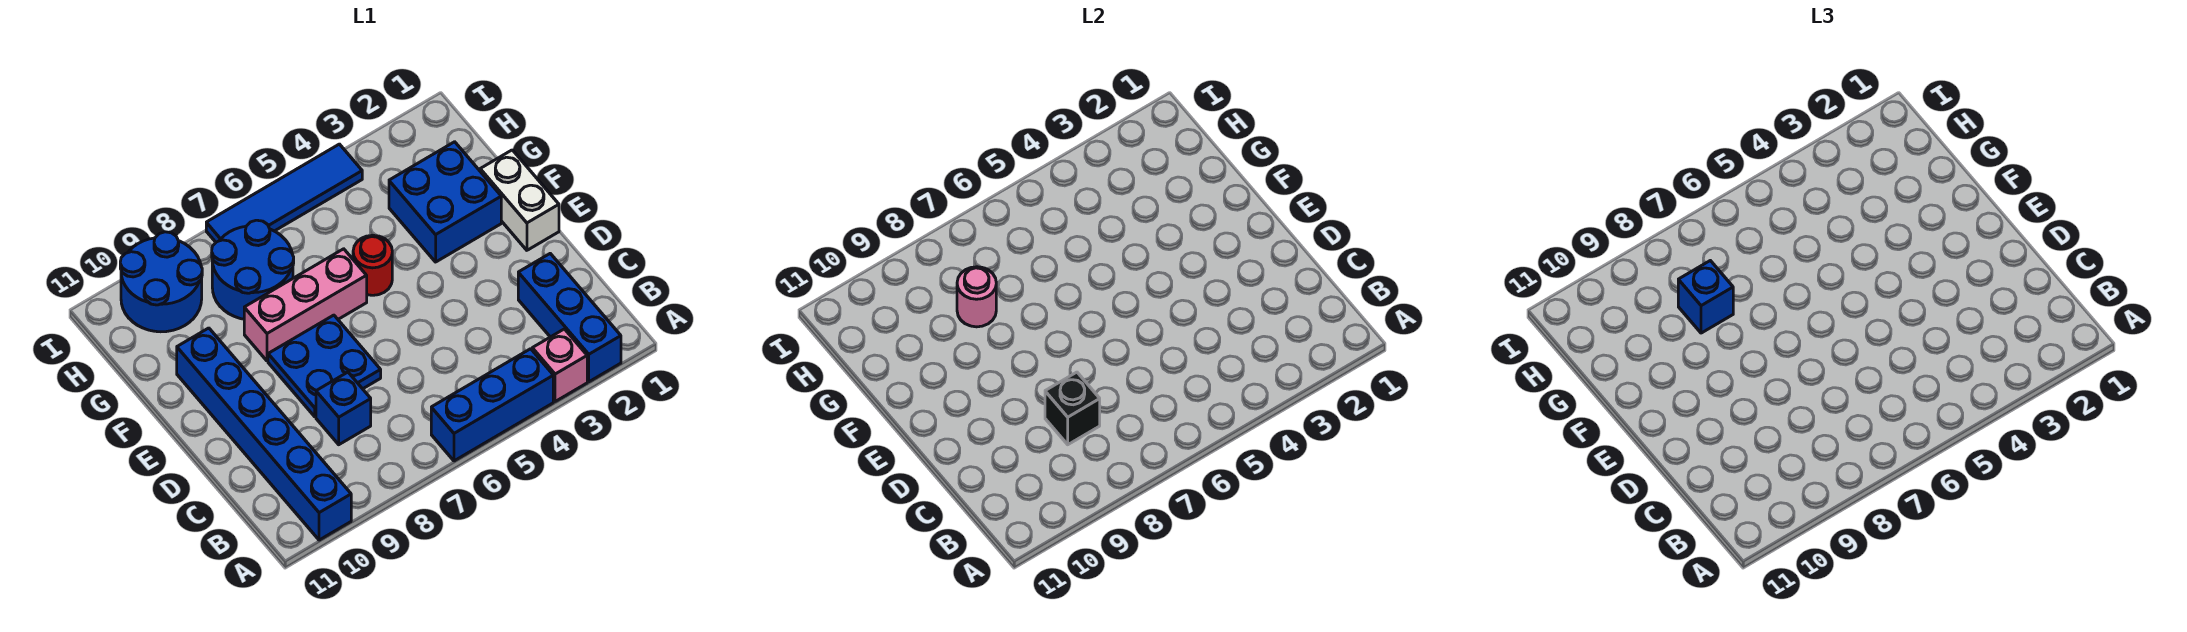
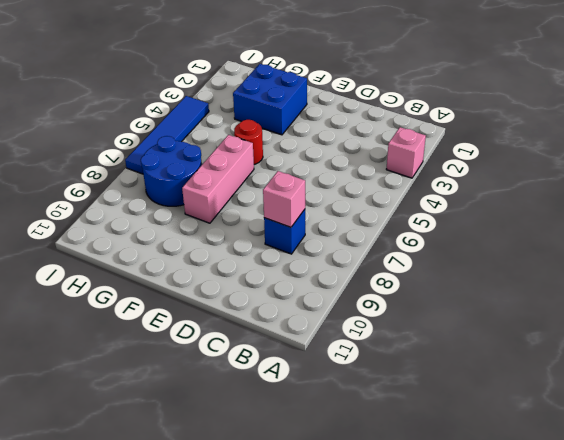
pink 1x1 brick [263,171,305,227] -> black 1x1 brick [1045,372,1100,445]
none -> blue 1x3 brick [518,254,621,382]
none -> blue 1x3 brick [431,349,553,461]
none -> blue 1x6 brick [177,328,351,540]

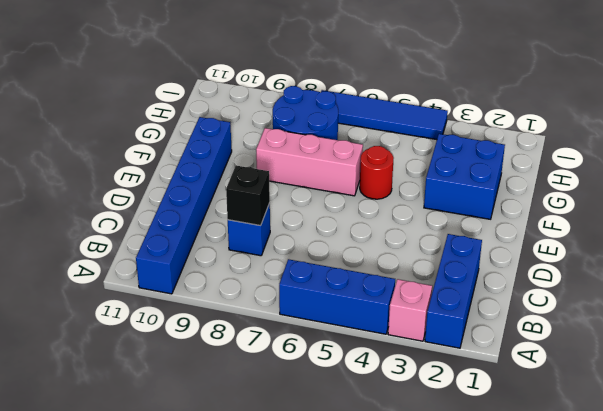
none -> blue 2x2 plate [268,315,381,417]
none -> white 1x2 brick [480,150,559,250]
none -> blue 2x2 round brick [120,232,202,332]

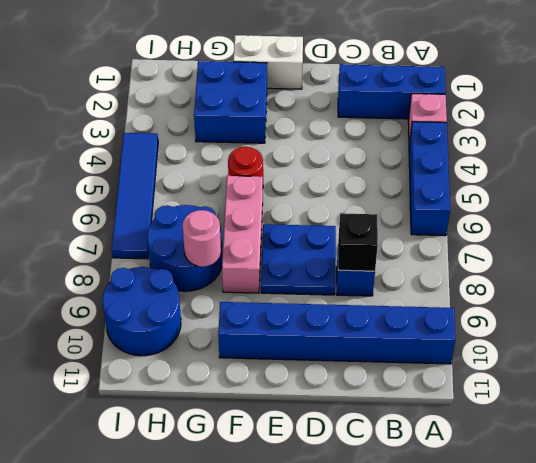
none -> blue 1x1 brick [1678,261,1733,333]

